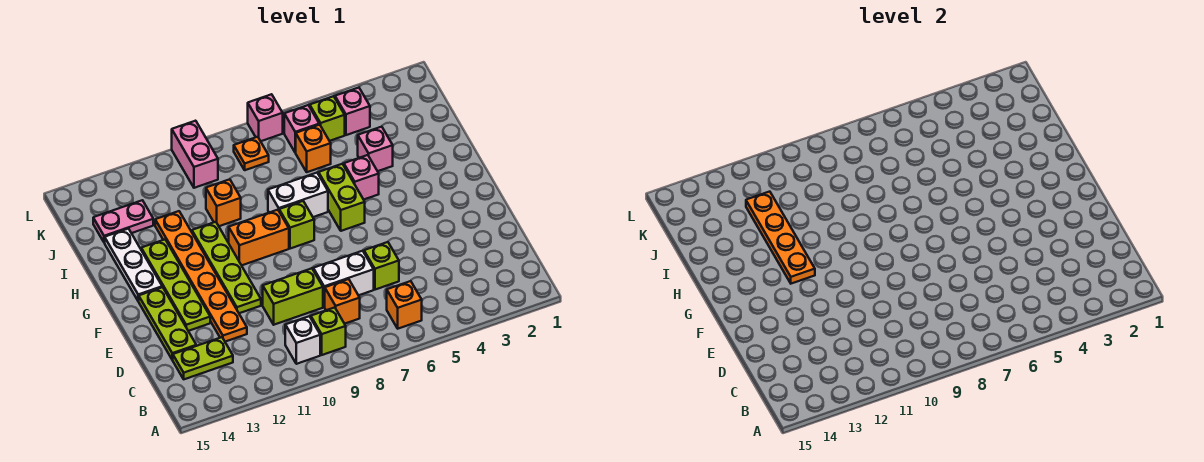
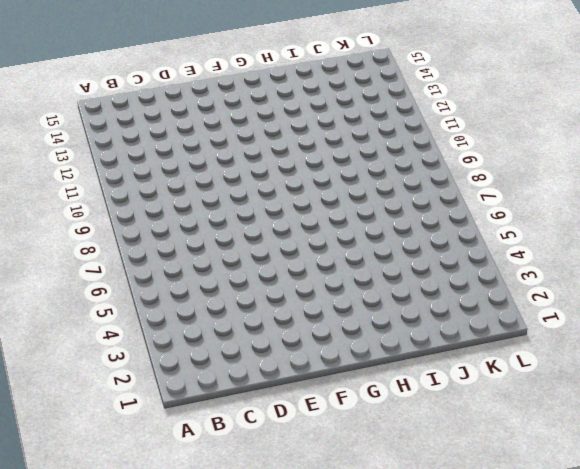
none -> orange 1x1 brick [387,281,422,329]
none -> lime 1x1 brick [311,307,346,355]
none -> white 1x1 brick [285,316,320,364]

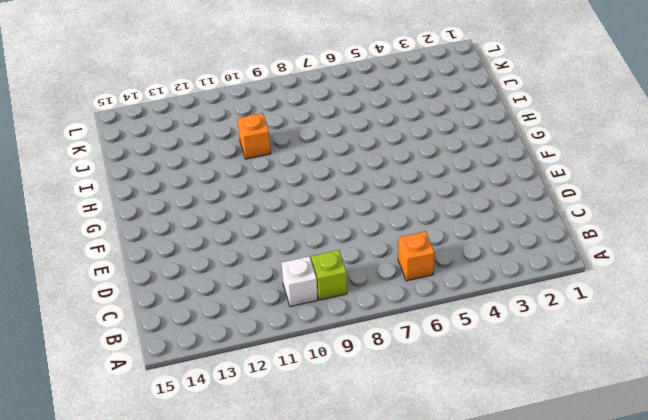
none -> orange 1x1 brick [325,279,360,324]
none -> lime 1x2 plate [173,337,233,379]
none -> lime 1x1 brick [364,242,399,290]

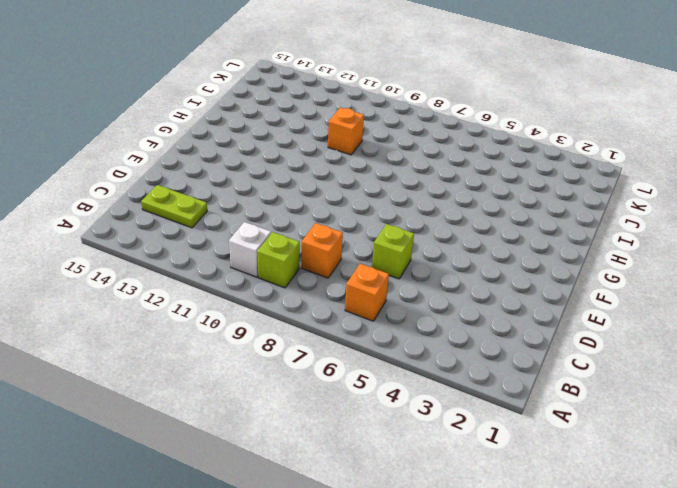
none -> white 1x2 brick [313,251,374,307]
none -> lime 1x2 brick [263,268,323,325]
none -> orange 1x6 plate [155,211,247,342]

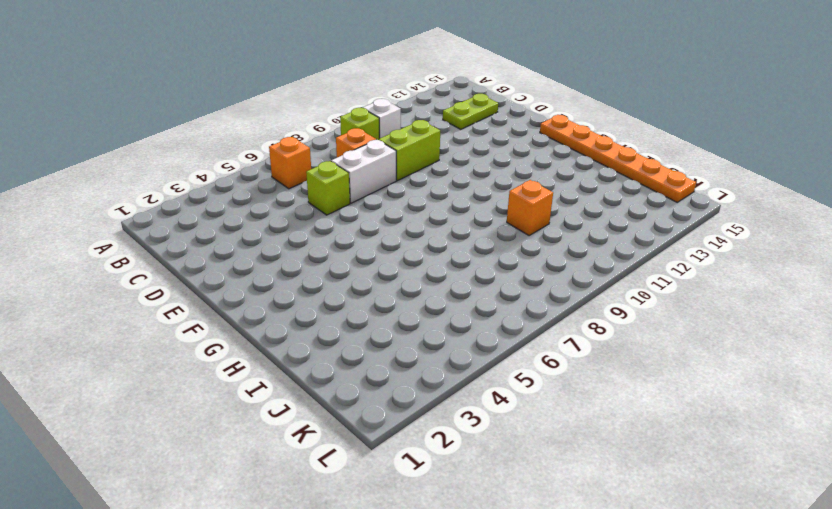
orange 1x6 plate [540,115,696,202] -> orange 1x6 plate moved to [155,211,247,342]
none -> lime 1x3 plate [139,287,196,360]
none -> lime 1x4 plate [192,222,261,313]
none -> lime 1x4 plate [141,240,210,331]

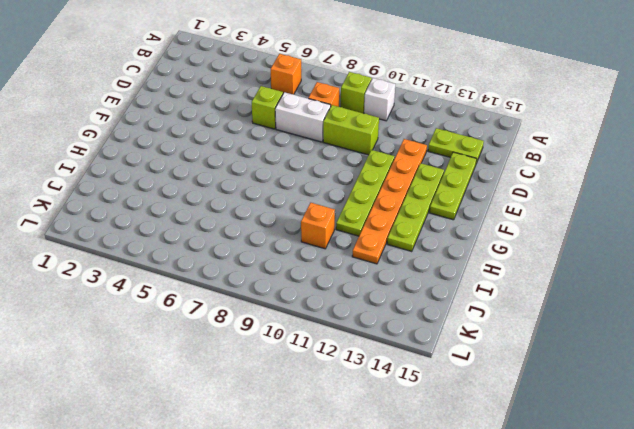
none -> lime 1x2 brick [319,164,365,231]
none -> lime 1x1 brick [279,201,314,249]
none -> orange 1x2 brick [229,210,289,265]

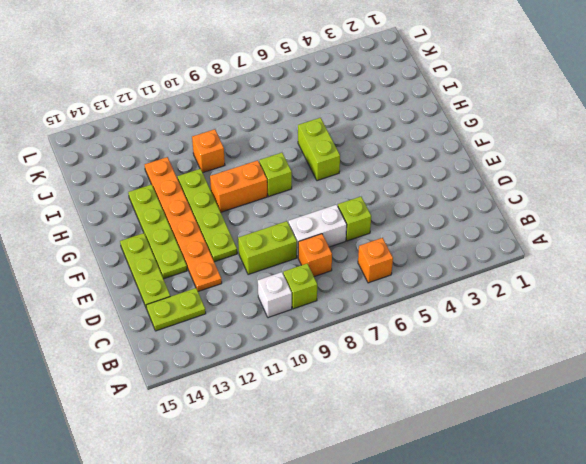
none -> white 1x3 plate [105,229,162,301]
none -> pink 1x1 brick [344,155,379,200]
none -> white 1x2 brick [268,173,328,217]

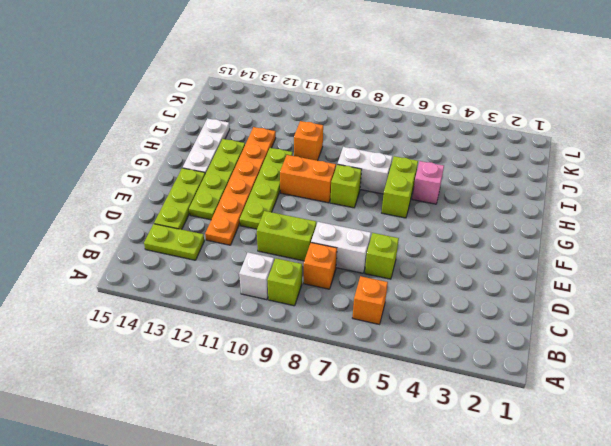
none -> pink 1x1 brick [358,127,393,171]
none -> orange 1x1 brick [295,125,331,172]
none -> pink 1x2 plate [93,200,153,243]

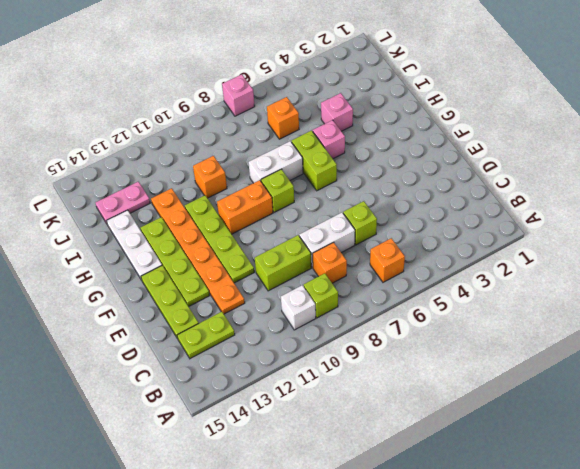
none -> pink 1x1 brick [335,88,370,135]
none -> lime 1x1 brick [310,96,345,141]
none -> pink 1x1 brick [284,105,319,152]

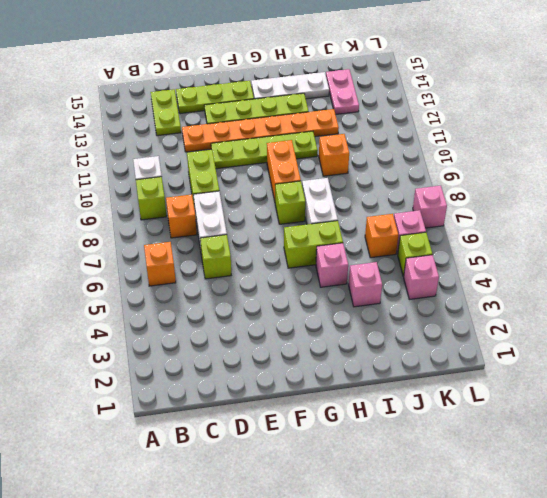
none -> orange 1x1 plate [234,137,269,170]
none -> pink 1x2 brick [172,121,218,188]
none -> orange 1x4 plate [746,192,815,284]

